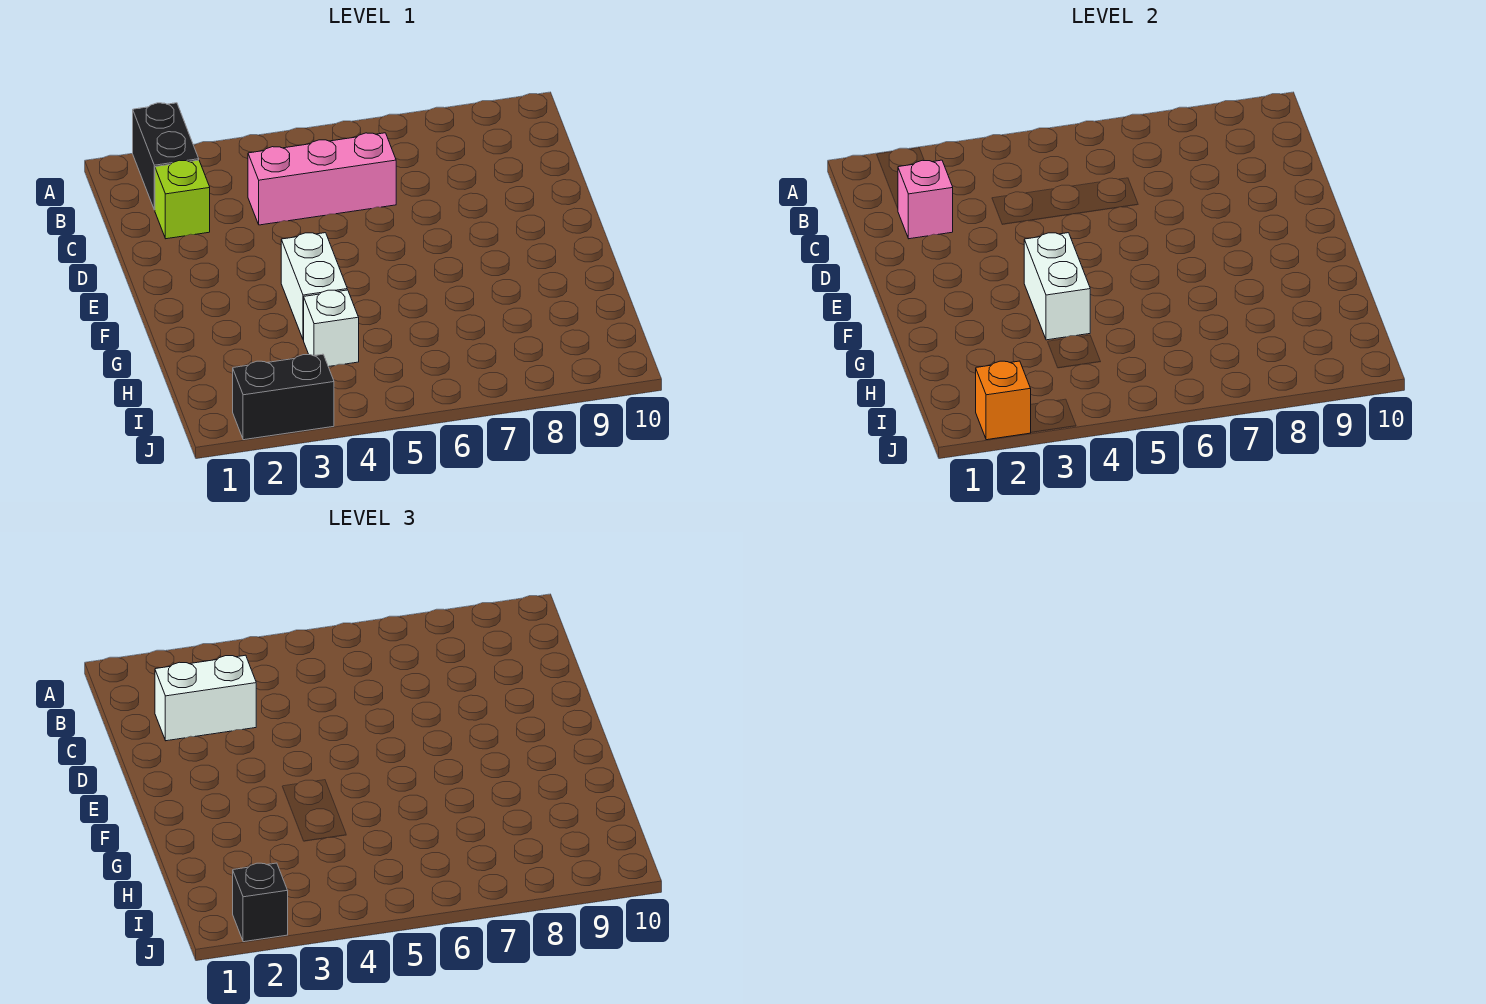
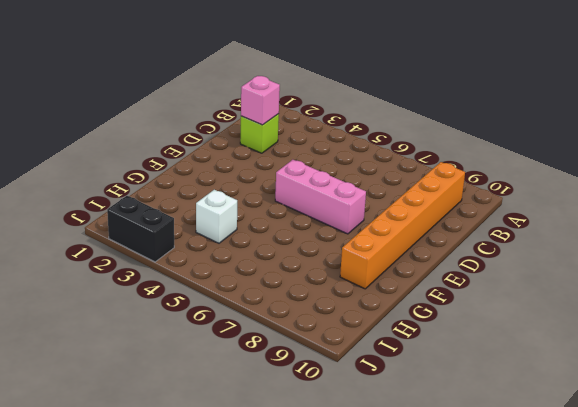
orange 1x6 brick [340,162,465,289] -> none
pink 1x3 brick [275,160,366,234] -> pink 1x3 brick moved to [248,133,396,225]
none -> black 1x2 brick [133,103,199,210]
none -> white 1x2 brick [281,233,347,340]

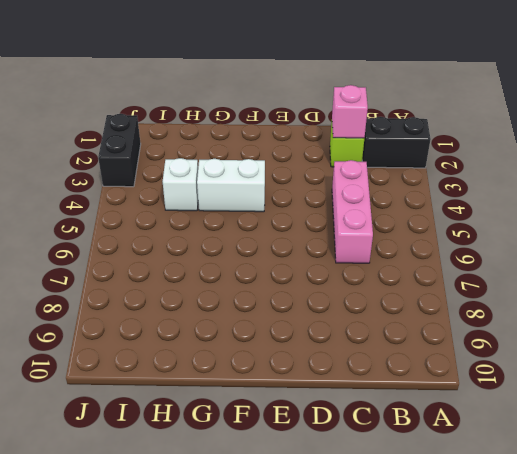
none -> white 1x2 brick [1024,233,1090,340]
none -> orange 1x1 brick [976,361,1031,440]

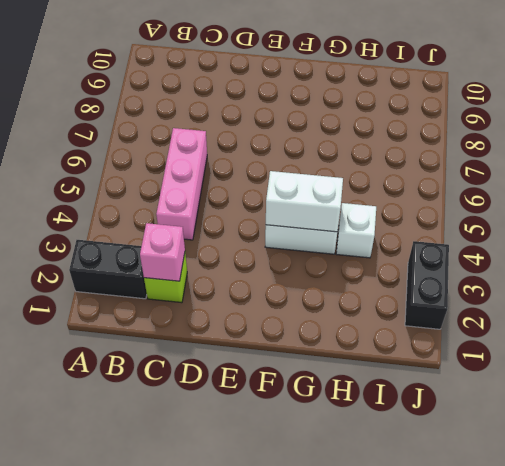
none -> orange 1x1 brick [976,361,1031,440]
none -> white 1x2 brick [155,655,256,741]

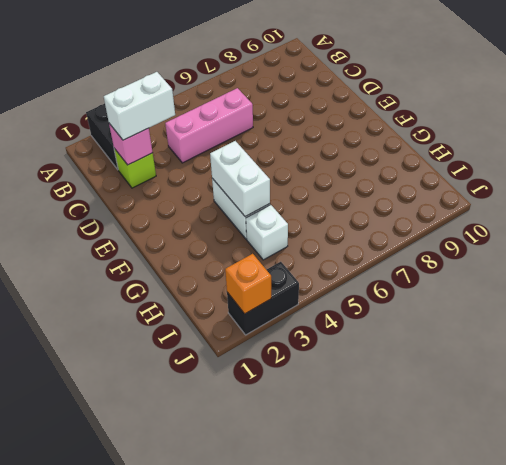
none -> black 1x1 brick [233,863,288,942]

